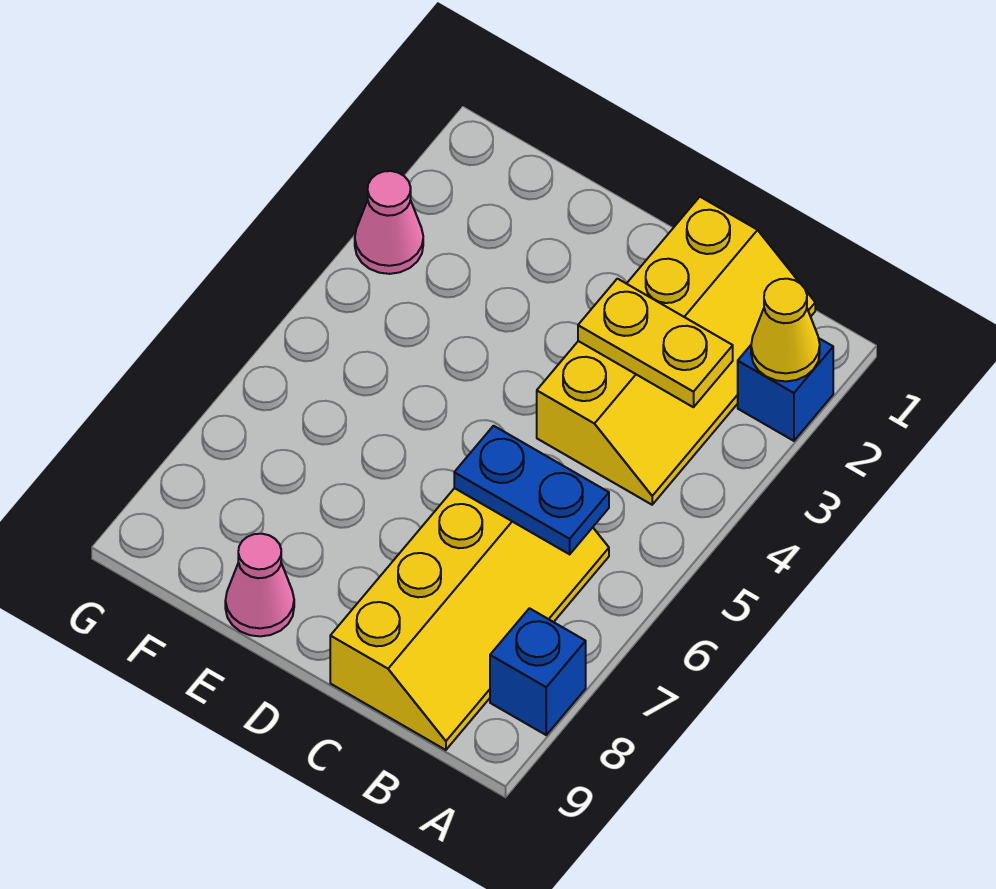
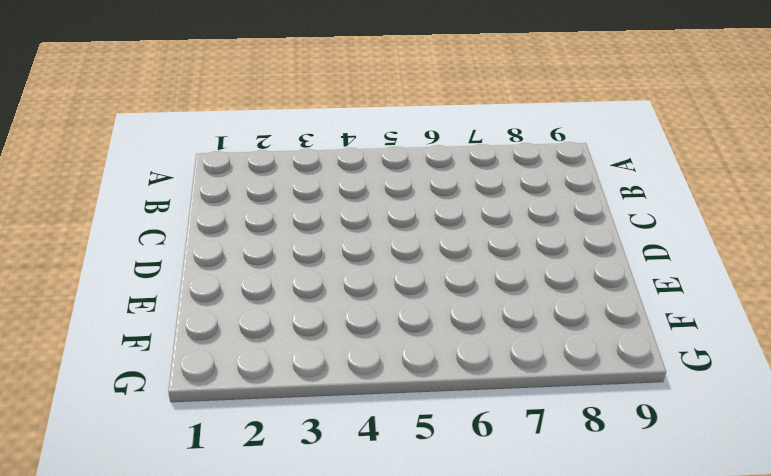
none -> blue 1x1 brick [738,339,833,441]
none -> blue 1x1 brick [490,608,586,735]

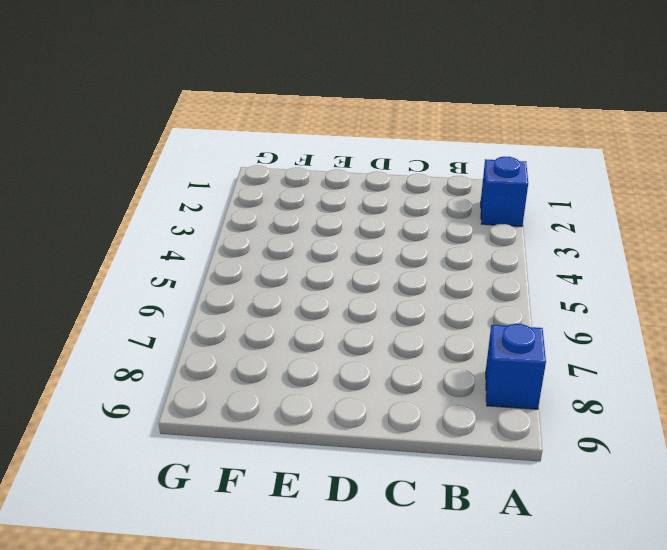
none -> yellow 2x4 slope [537,197,815,505]
none -> yellow 2x4 slope [330,488,609,750]

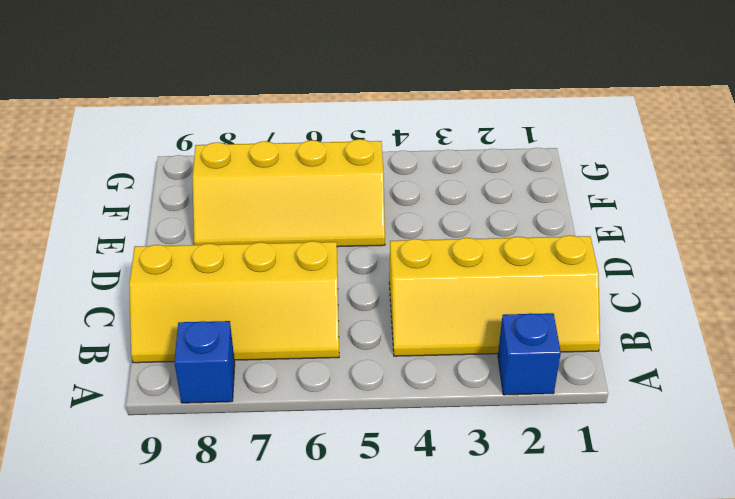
yellow 2x4 slope [193,139,385,247] -> none
none -> pink 1x1 cone [225,534,294,636]
none -> pink 1x1 cone [355,171,423,274]

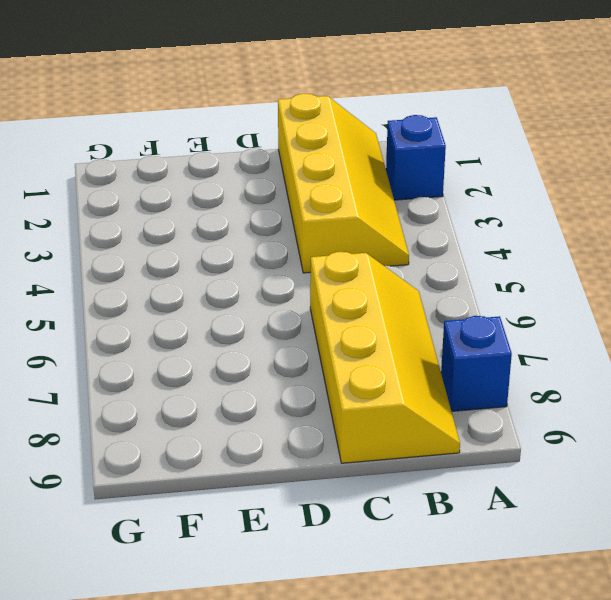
none -> pink 1x1 cone [225,534,294,636]
none -> pink 1x1 cone [355,171,423,274]

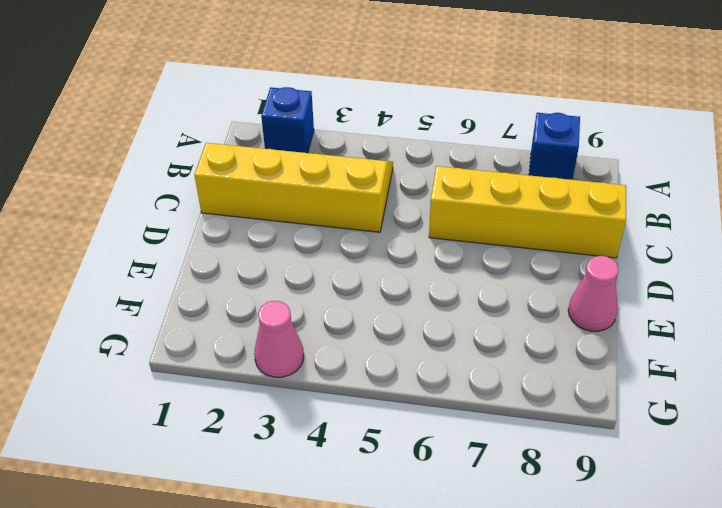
none -> yellow 1x1 cone [751,279,820,381]
none -> yellow 1x2 plate [578,279,733,407]

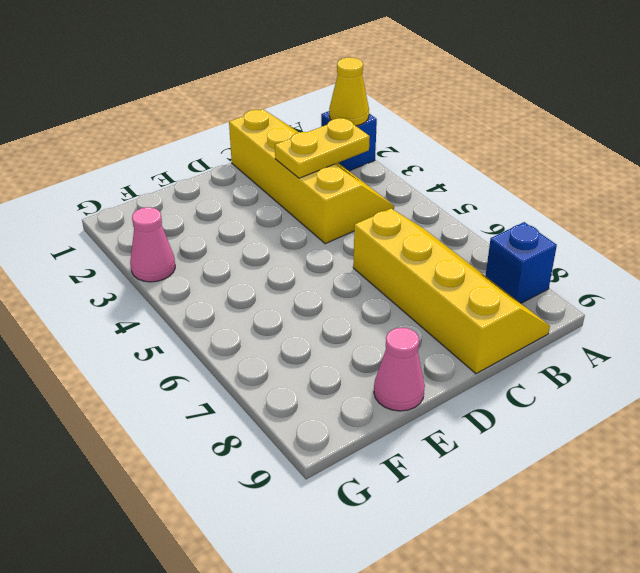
none -> blue 1x2 plate [454,426,609,554]

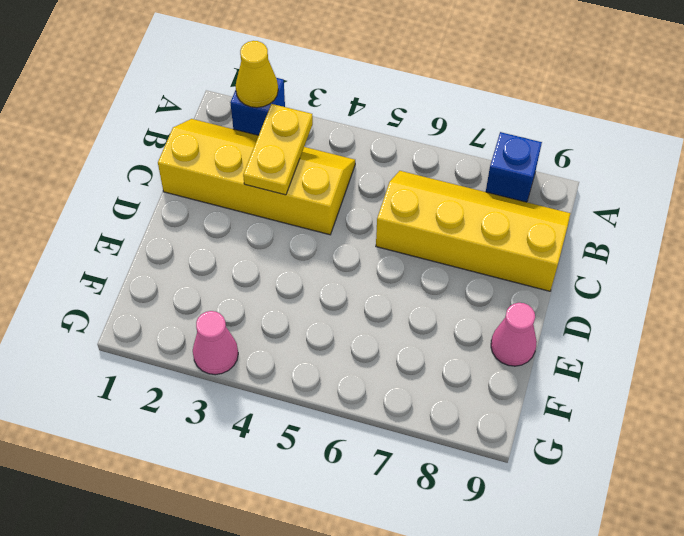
none -> blue 1x2 plate [454,426,609,554]

